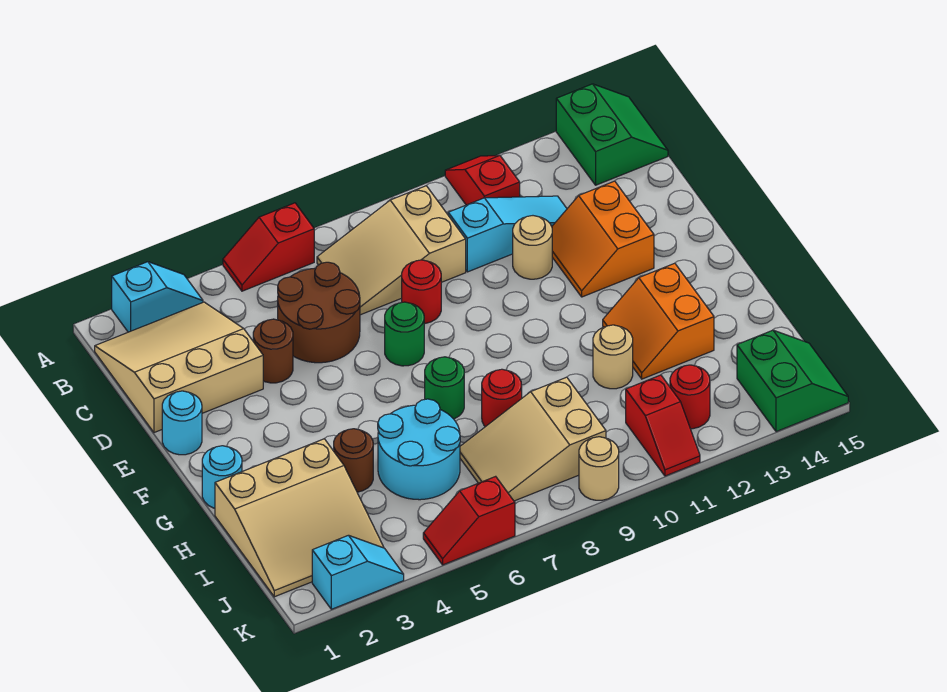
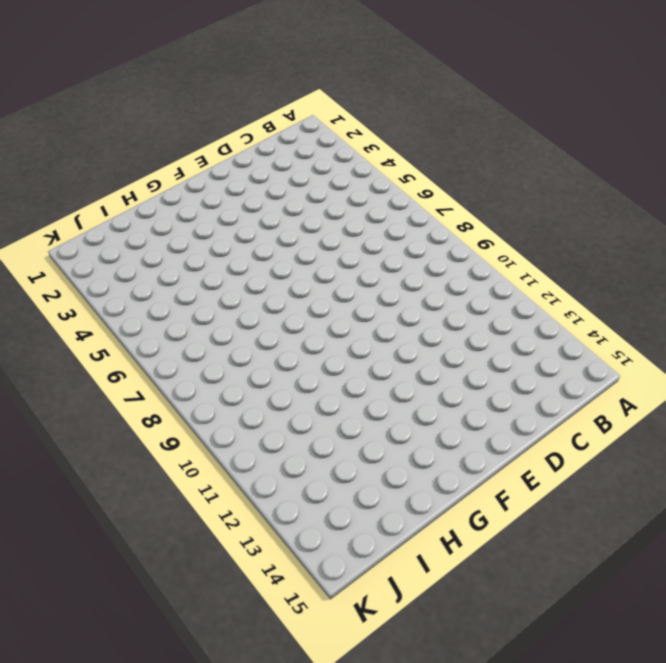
none -> cyan 1x2 slope [112,262,203,332]
none -> red 1x2 slope [223,203,314,291]
none -> red 1x2 slope [445,155,520,205]

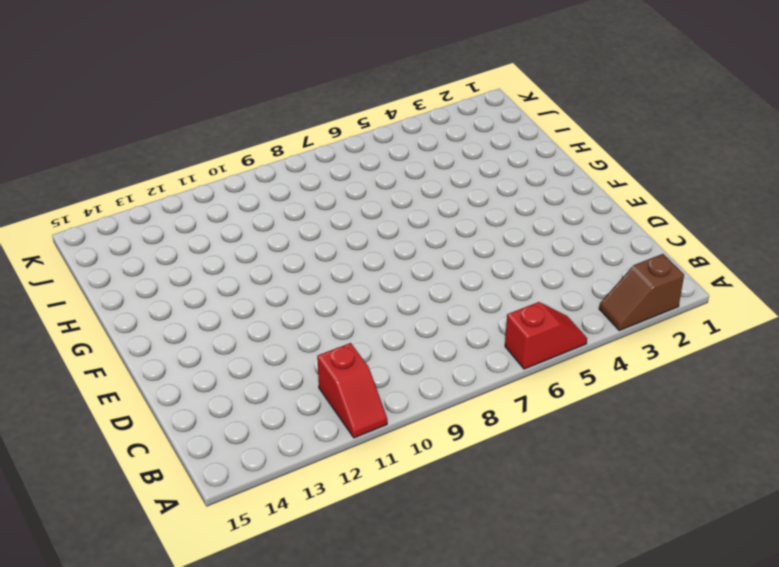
brown 1x2 slope [599,254,684,331] -> cyan 1x2 slope [112,262,203,332]
none -> green 2x2 slope [556,84,668,185]
none -> tan 3x3 slope [95,302,263,433]
none -> tan 2x3 slope [317,186,466,315]

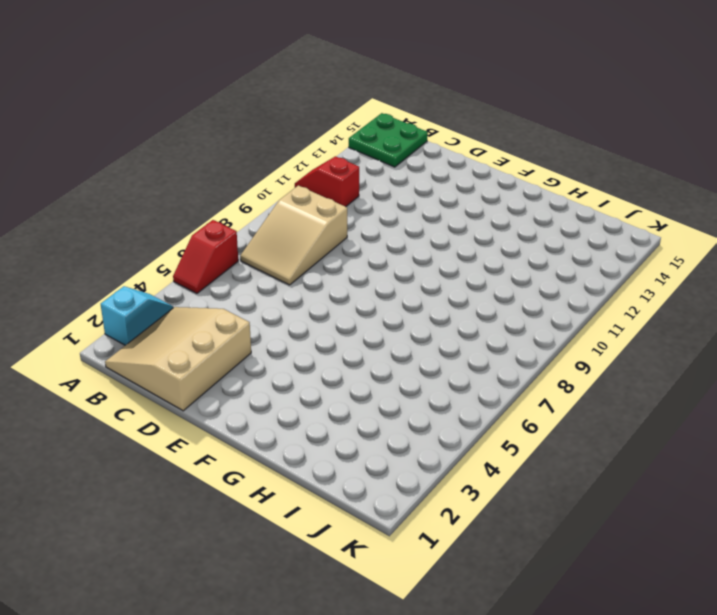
green 2x2 plate [349,113,428,167] -> green 2x2 slope [556,84,668,185]
none -> brown 2x2 round brick [278,262,360,363]
none -> cyan 1x3 slope [448,196,567,272]
none -> brown 1x1 round brick [253,319,293,383]

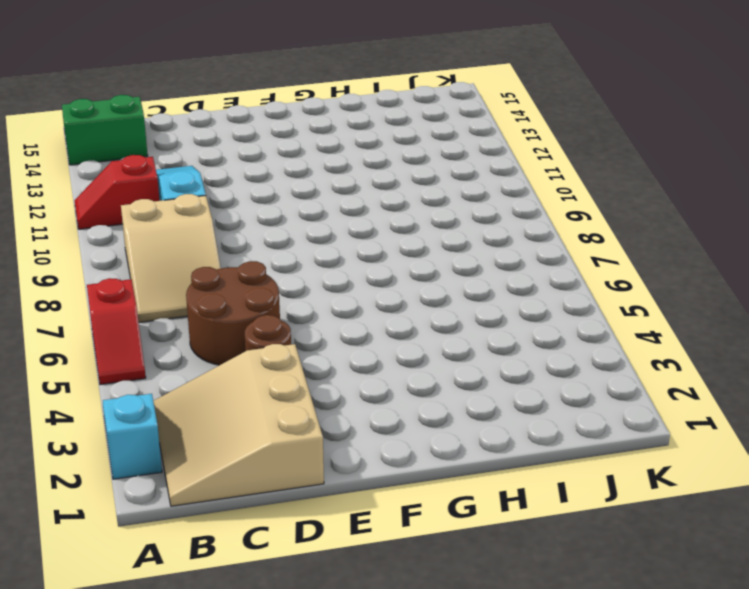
none -> red 1x1 round brick [402,260,441,324]
none -> tan 1x1 round brick [513,216,552,279]
none -> orange 2x2 slope [552,181,654,297]

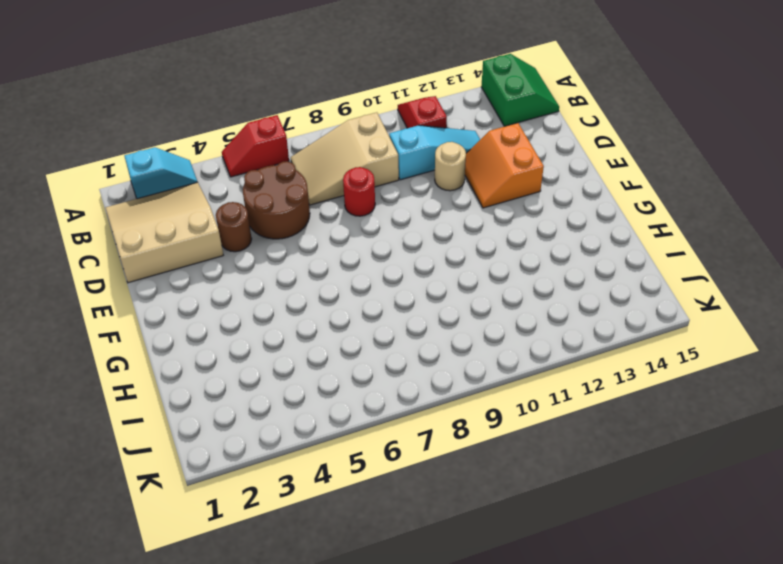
none -> cyan 1x1 round brick [162,391,202,455]
none -> green 1x1 round brick [385,302,424,366]
none -> cyan 1x1 round brick [202,446,242,508]

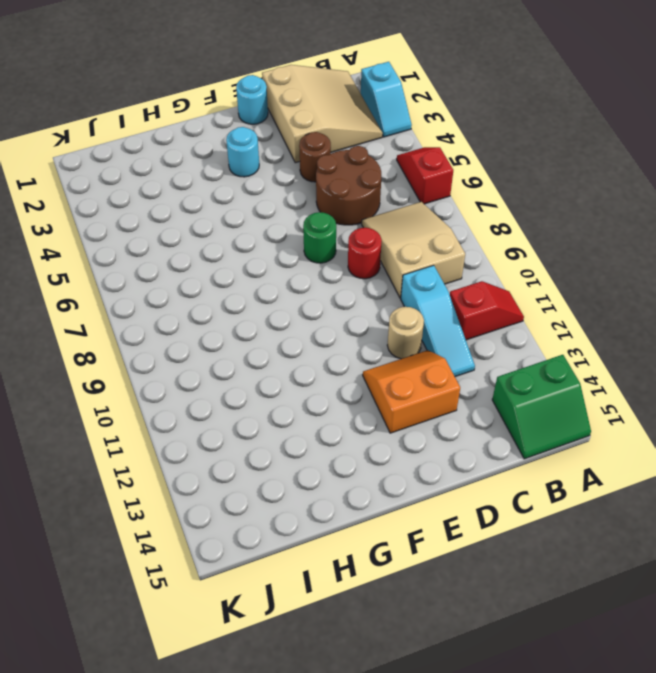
cyan 1x1 round brick [226,127,259,177] -> cyan 1x1 round brick moved to [202,446,242,508]
none -> green 1x1 round brick [425,357,464,419]
none -> orange 2x2 slope [603,263,714,379]
none -> tan 3x3 slope [215,439,384,597]

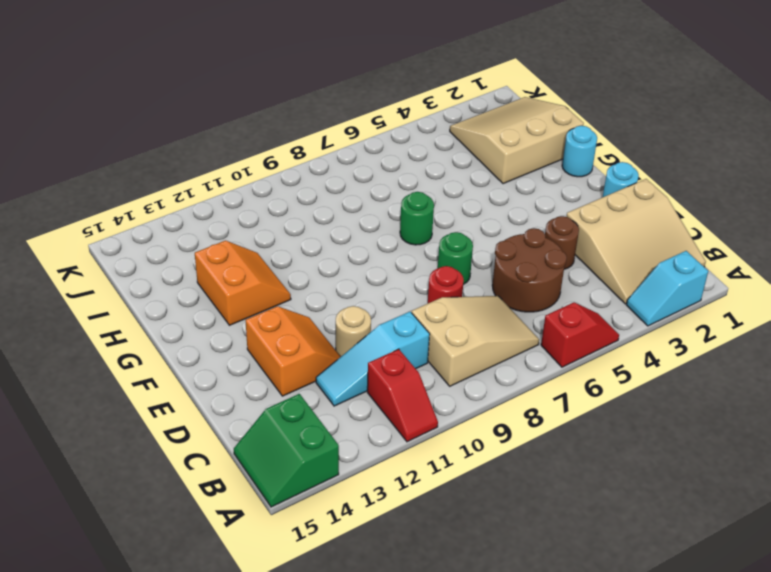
none -> brown 1x1 round brick [334,429,373,492]
none -> cyan 2x2 round brick [378,399,460,500]
none -> red 1x1 round brick [482,369,522,427]

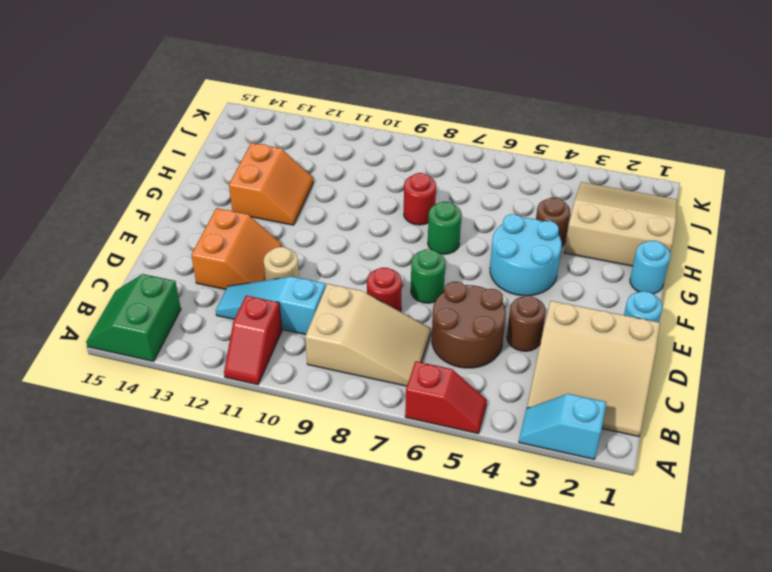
cyan 2x2 round brick [490,214,562,296] -> cyan 2x2 round brick moved to [378,399,460,500]
none -> tan 1x1 round brick [593,325,633,389]
none -> tan 2x3 slope [460,377,606,501]
none -> red 1x2 slope [626,375,700,476]

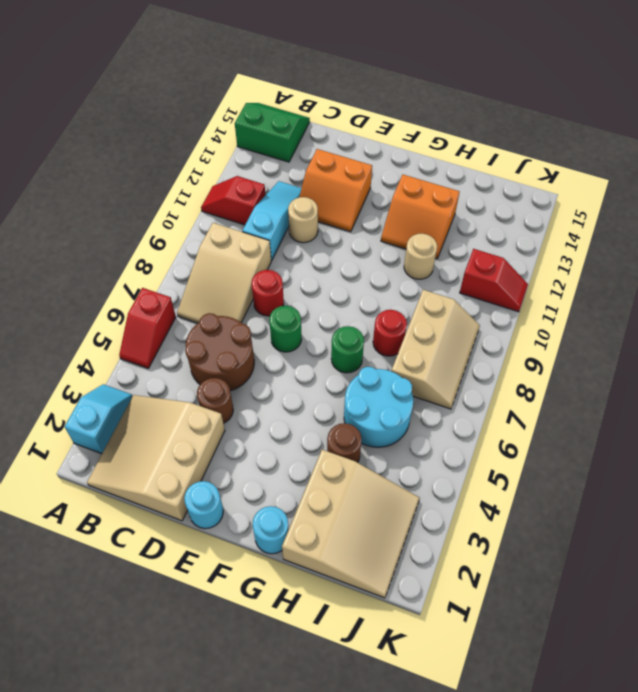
tan 2x3 slope [391,290,480,409] -> tan 2x3 slope turned to [460,377,606,501]
none -> red 1x1 round brick [670,365,710,429]
none -> green 2x2 slope [737,330,848,432]
none -> cyan 1x2 slope [312,535,404,609]

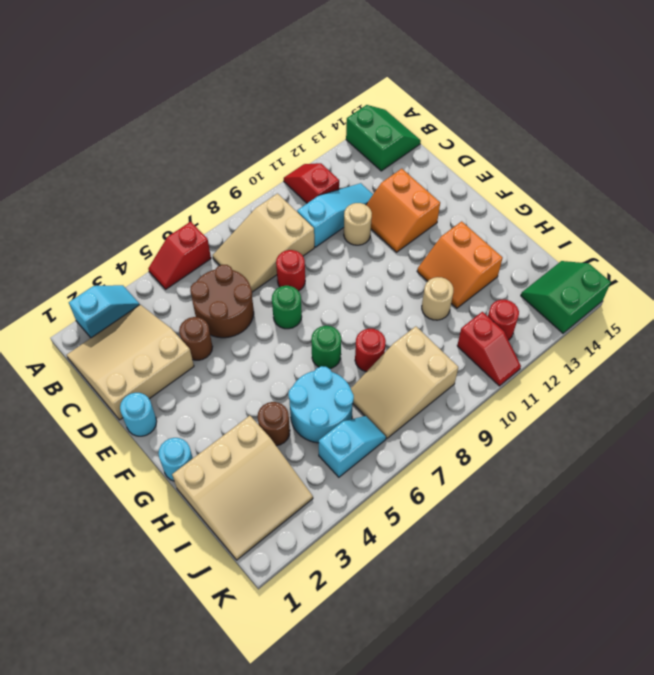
cyan 1x2 slope [319,416,386,477] -> cyan 1x2 slope moved to [312,535,404,609]
green 2x2 slope [521,261,611,333] -> green 2x2 slope turned to [737,330,848,432]
none -> red 1x2 slope [423,476,515,565]
none -> tan 1x1 round brick [579,437,619,500]

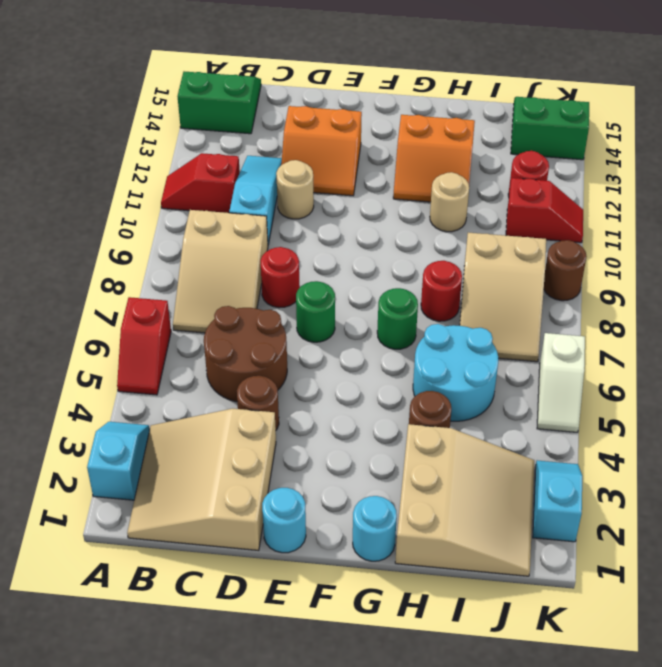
white 1x2 slope [537,333,585,433] -> red 1x2 slope [423,476,515,565]
brown 1x1 round brick [544,240,587,301] -> tan 1x1 round brick [579,437,619,500]

